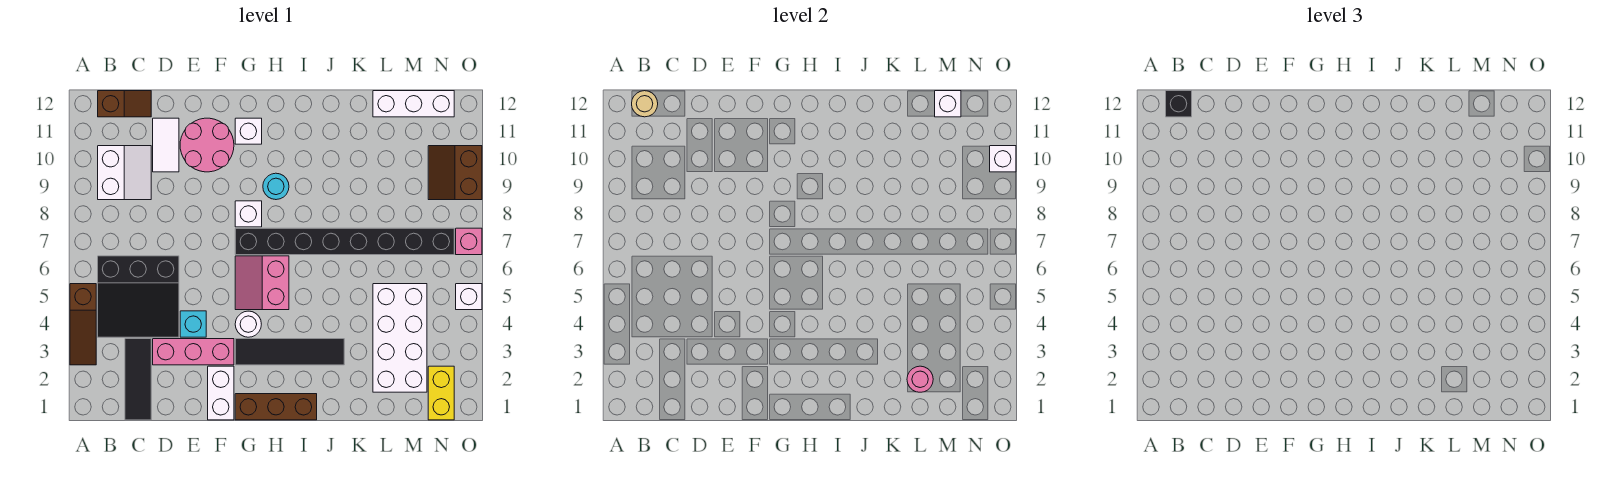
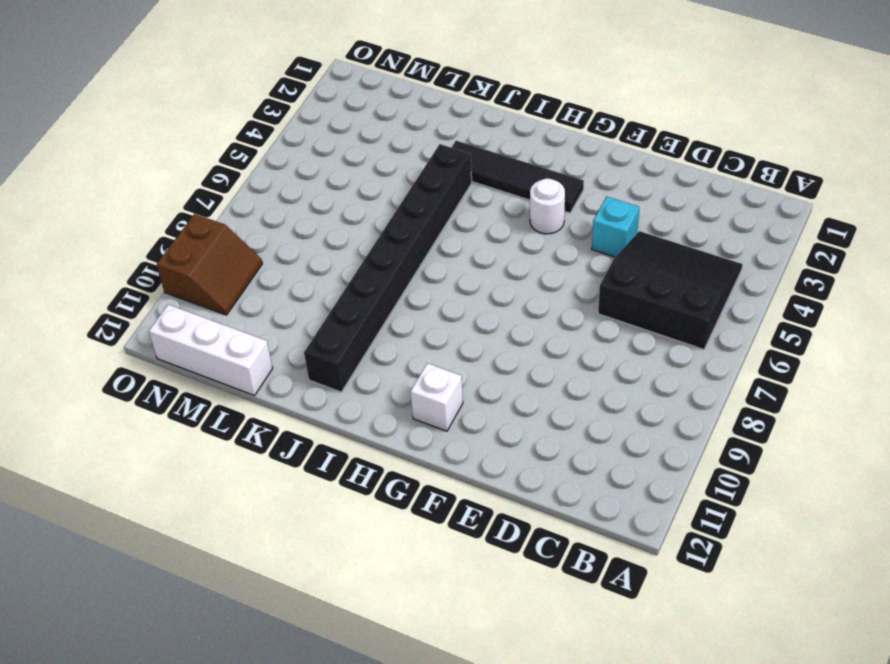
black 1x8 brick [304,144,472,392] -> black 1x8 brick turned to [235,228,454,255]
none -> brown 1x3 slope [70,284,96,365]
none -> white 2x2 slope [98,146,151,200]
none -> brown 1x2 slope [98,91,151,117]

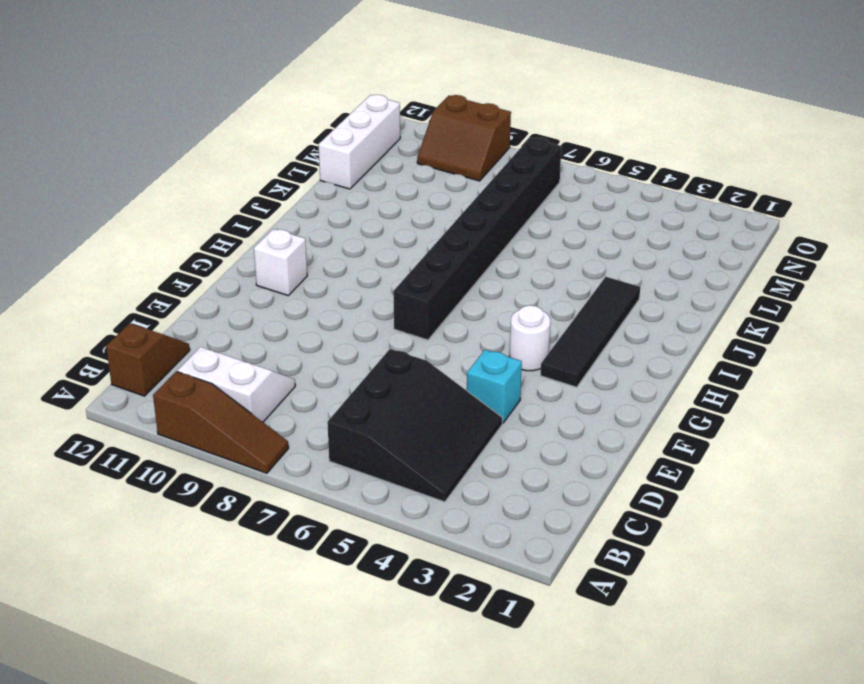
brown 1x3 slope [153,371,289,473] -> brown 1x3 slope moved to [70,284,96,365]
none -> black 1x3 tile [125,339,151,420]
none -> pink 1x3 brick [153,339,234,365]
none -> white 1x2 tile [153,118,179,172]

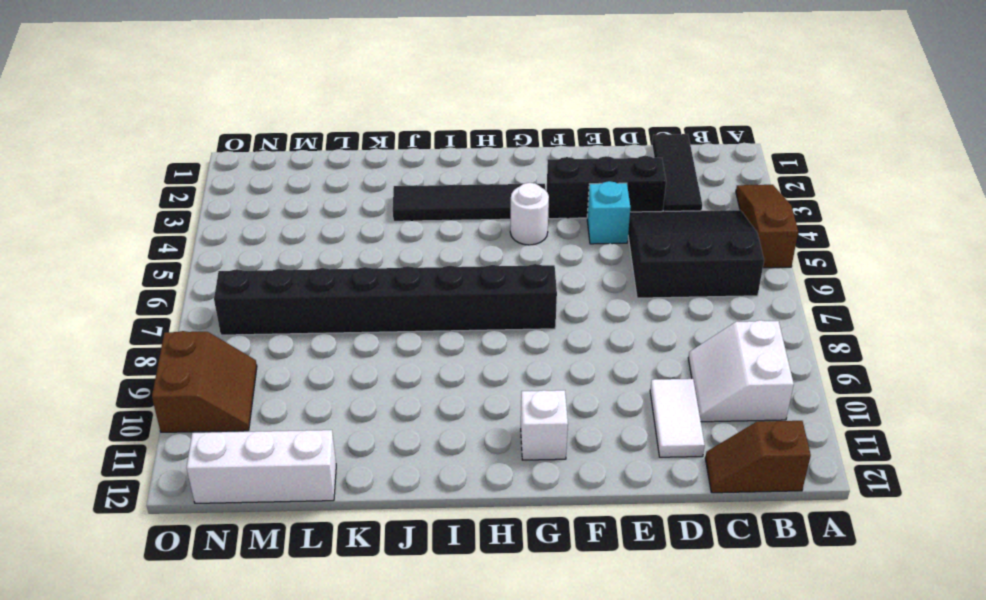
black 1x3 brick [547,156,666,219] -> pink 1x3 brick [153,339,234,365]
none -> pink 2x2 round brick [180,118,234,172]
none -> white 1x2 brick [208,366,234,420]
none -> brown 1x3 brick [235,394,317,420]

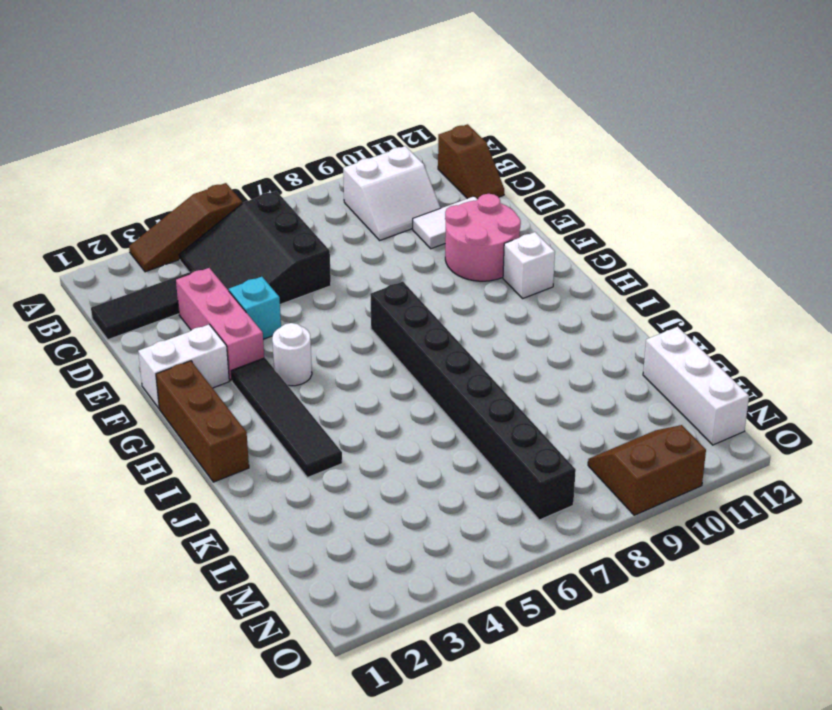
none -> pink 2x2 slope [235,256,289,310]
none -> white 1x1 brick [235,201,262,227]
none -> cyan 1x1 round brick [263,173,289,200]

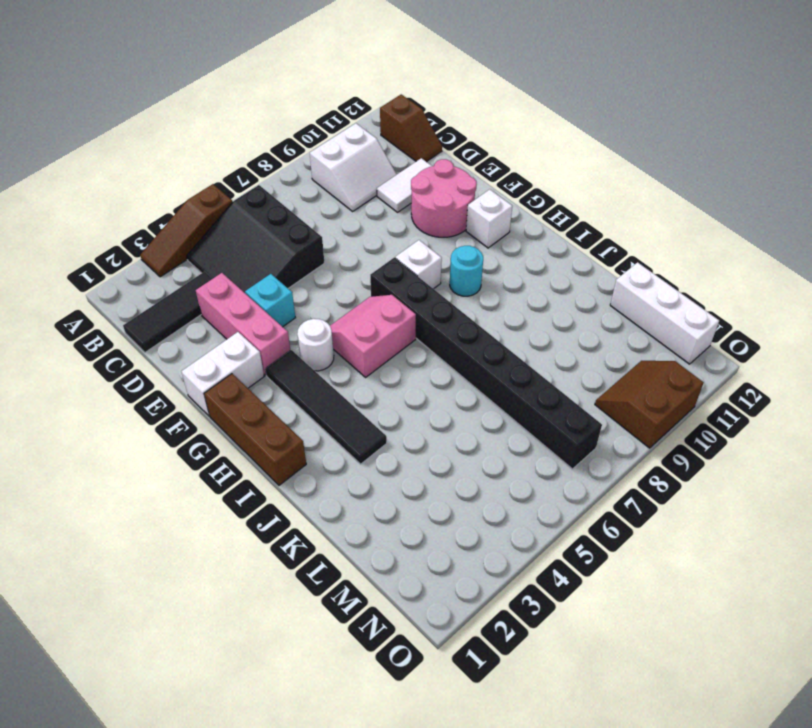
none -> white 2x4 brick [373,284,427,392]
none -> yellow 1x2 brick [428,366,454,420]
none -> white 1x1 brick [456,284,482,310]

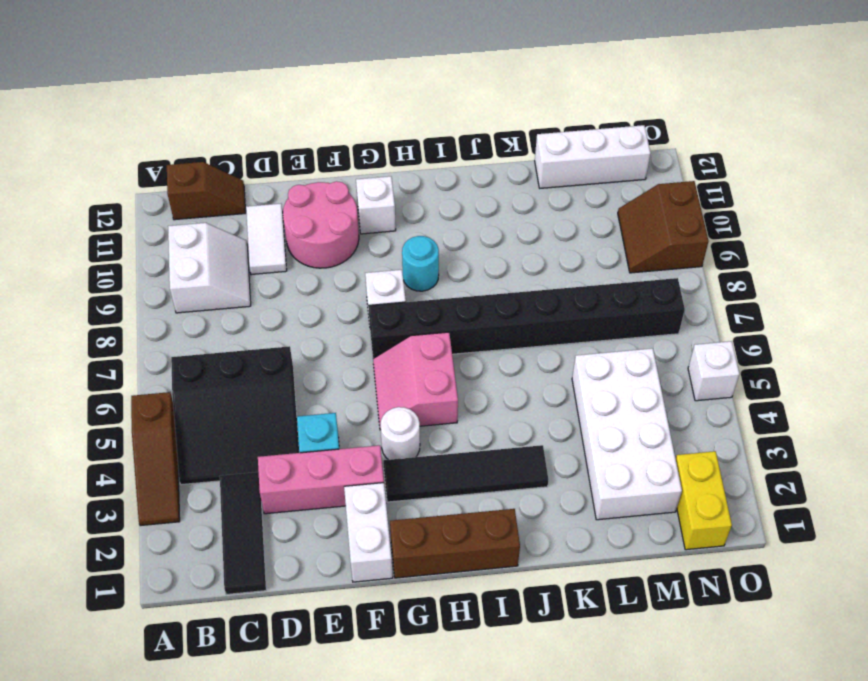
none -> pink 1x1 brick [456,228,482,255]
none -> tan 1x1 round brick [632,91,658,117]
none -> pink 1x1 round brick [907,366,933,392]

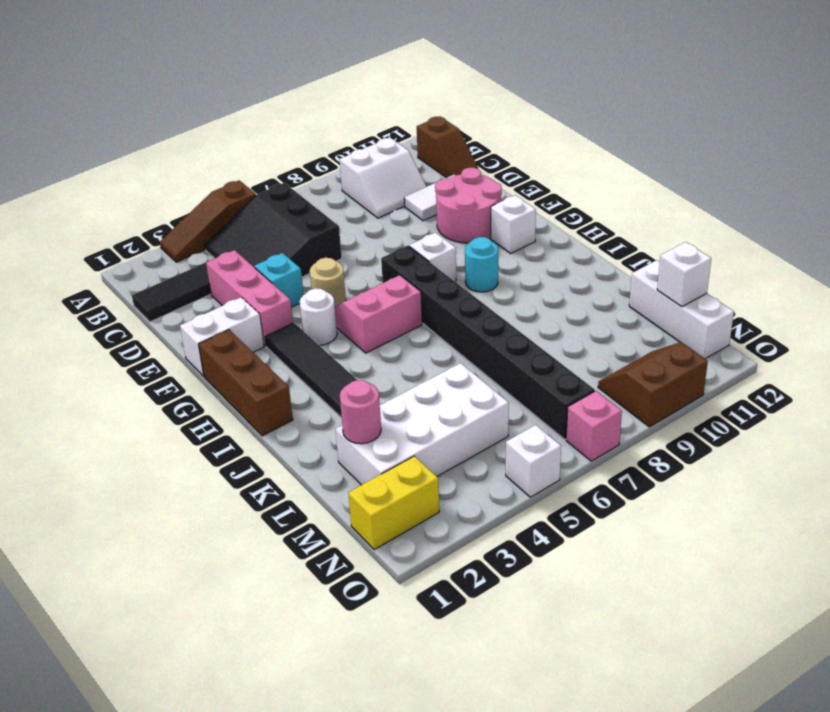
tan 1x1 round brick [310,258,346,307] -> tan 1x1 round brick moved to [632,91,658,117]
none -> white 1x1 brick [990,146,1016,172]
none -> black 1x1 brick [1166,91,1192,117]

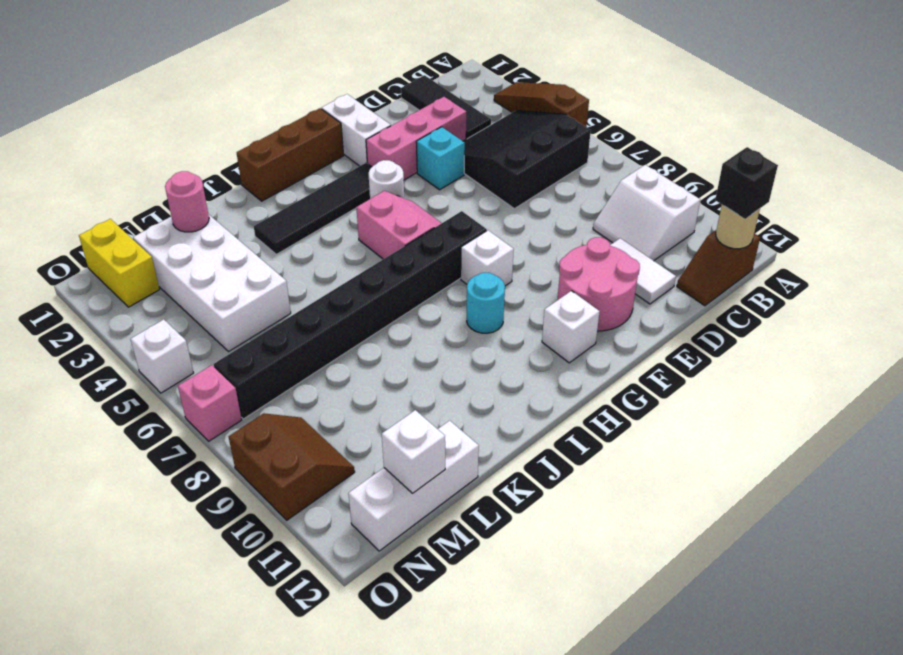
none -> white 1x1 brick [990,146,1016,172]

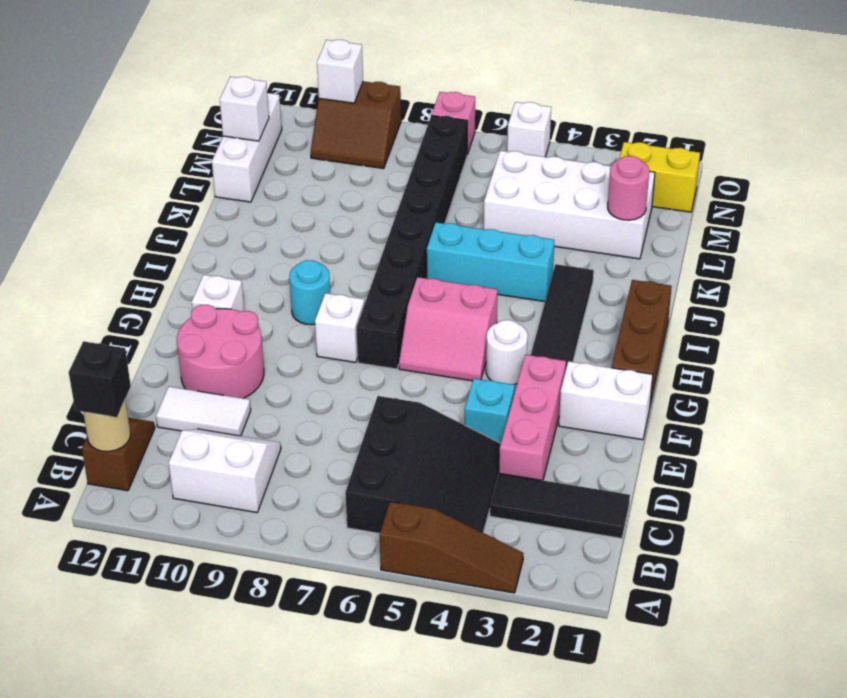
cyan 1x3 brick [427,223,554,302] -> none

